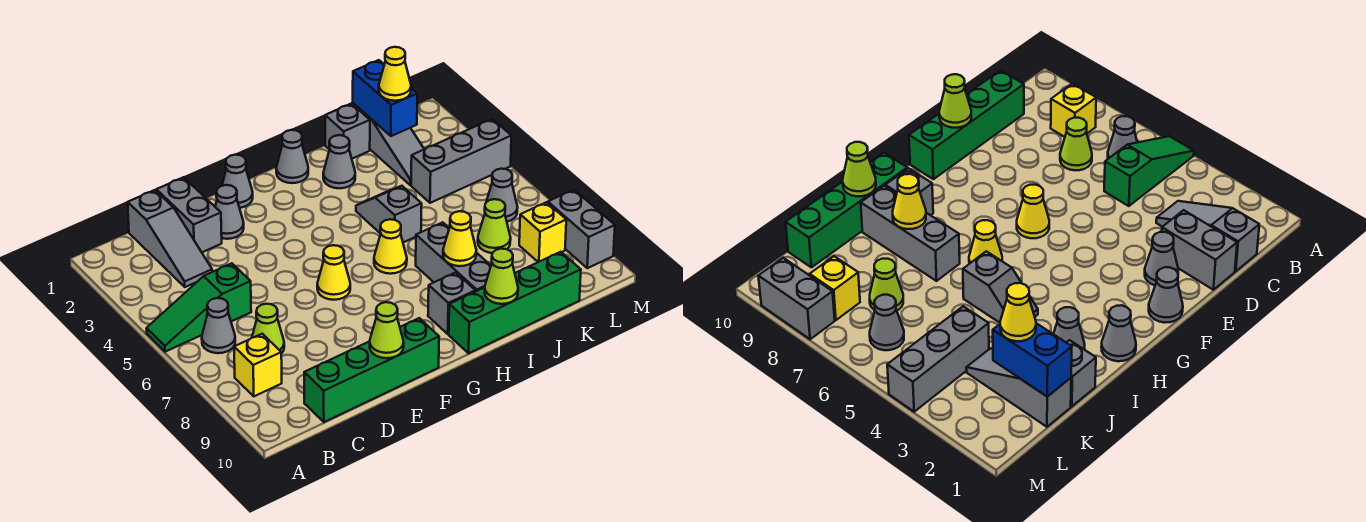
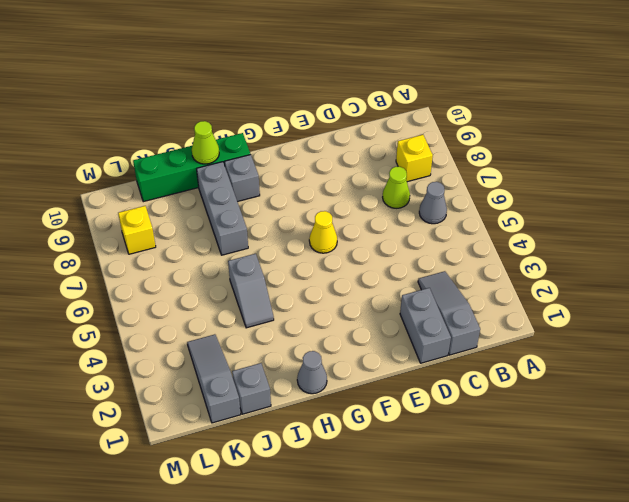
none -> green 1x3 slope [147,263,251,352]
none -> green 1x4 brick [304,318,439,422]
none -> grey 1x1 cone [215,185,244,239]

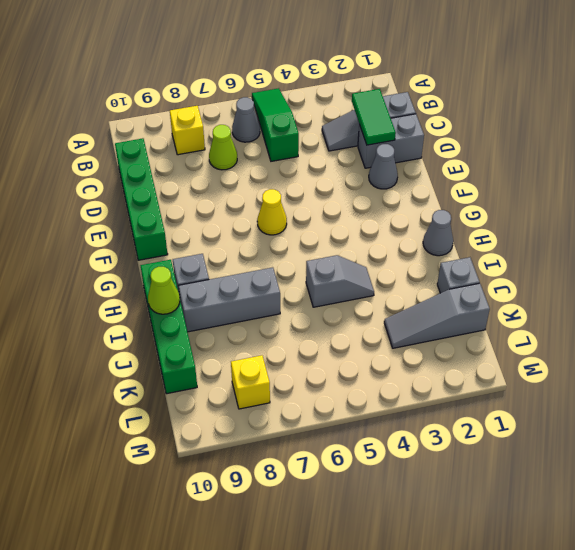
green 1x2 tile [352,89,396,145] -> none
none -> grey 1x1 cone [222,155,253,208]
none -> yellow 1x1 cone [374,219,407,274]
none -> grey 1x1 cone [323,135,355,188]

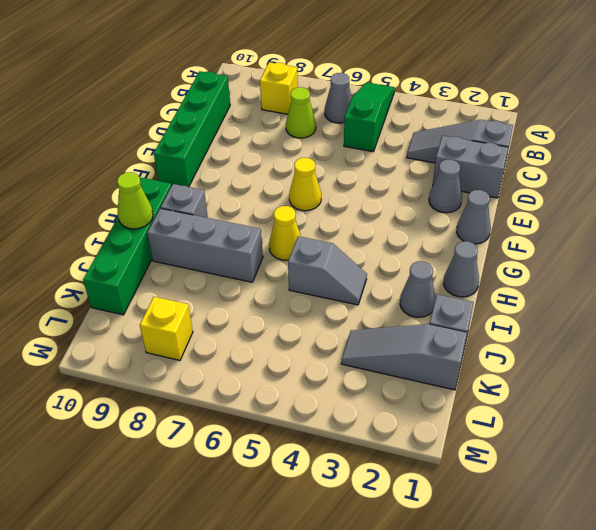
none -> grey 1x3 brick [411,119,511,203]
none -> lime 1x1 cone [478,199,511,253]
none -> grey 1x1 cone [486,169,518,221]

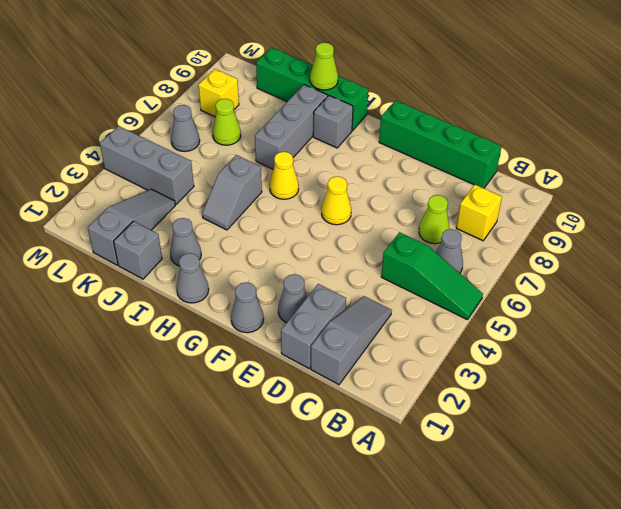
none -> grey 1x2 brick [548,190,615,268]
none -> lime 1x1 cone [370,302,404,358]
none -> yellow 1x1 cone [443,211,476,266]

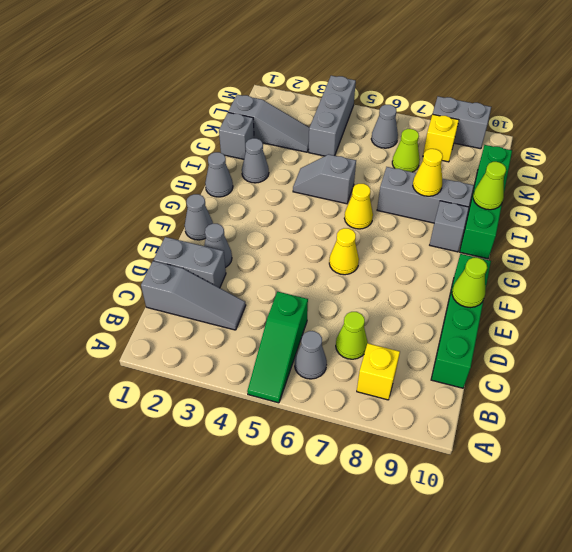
none -> blue 1x2 brick [353,60,417,136]
none -> yellow 1x1 cone [379,47,411,101]

